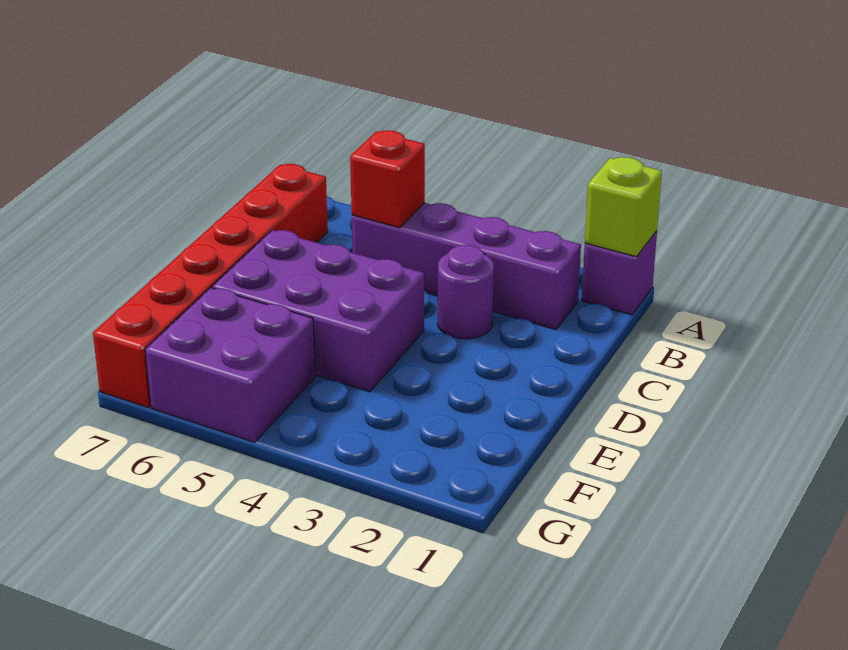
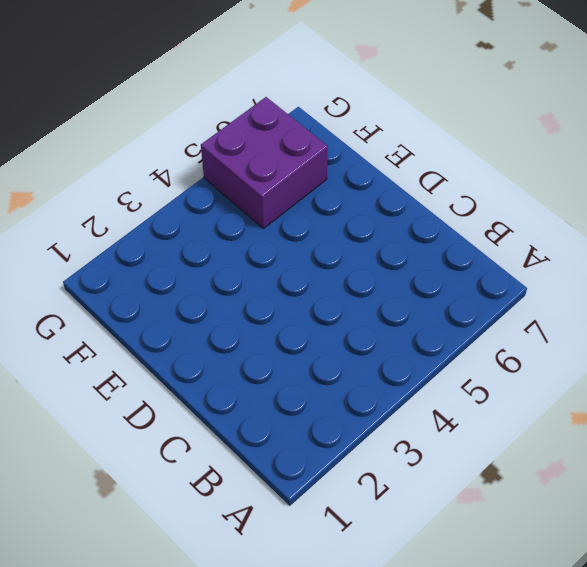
none -> purple 1x1 brick [582,231,657,315]
none -> purple 1x4 brick [352,203,581,330]

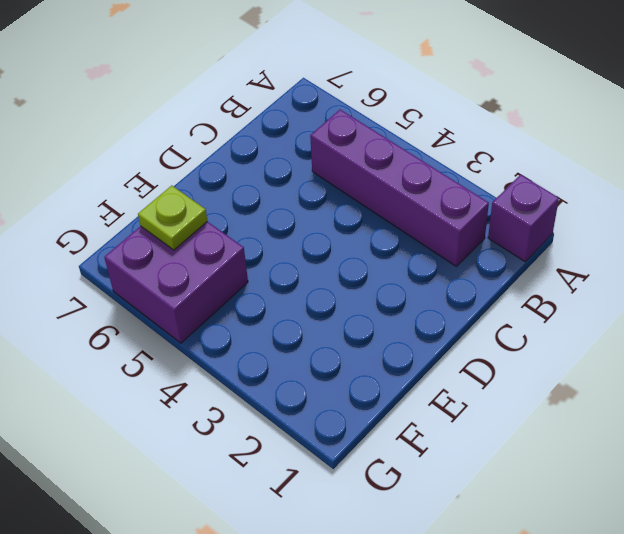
lime 1x1 plate [138,185,207,250] -> none
none -> red 1x6 brick [93,164,328,408]
none -> purple 1x1 round brick [438,245,494,339]

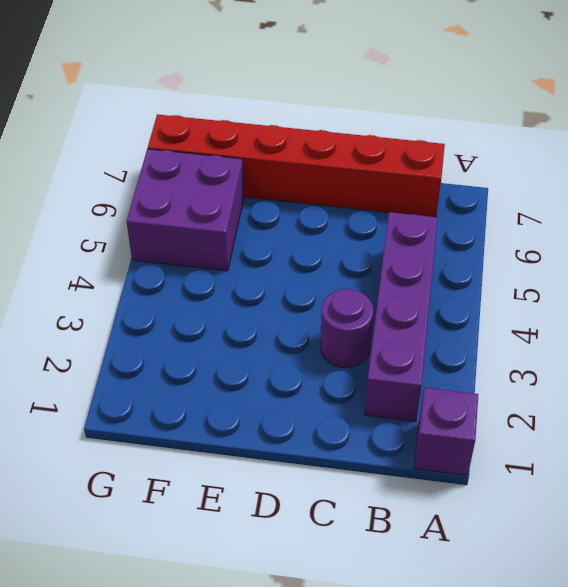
none -> purple 2x3 brick [212,230,424,392]
none -> lime 1x1 brick [585,157,662,257]

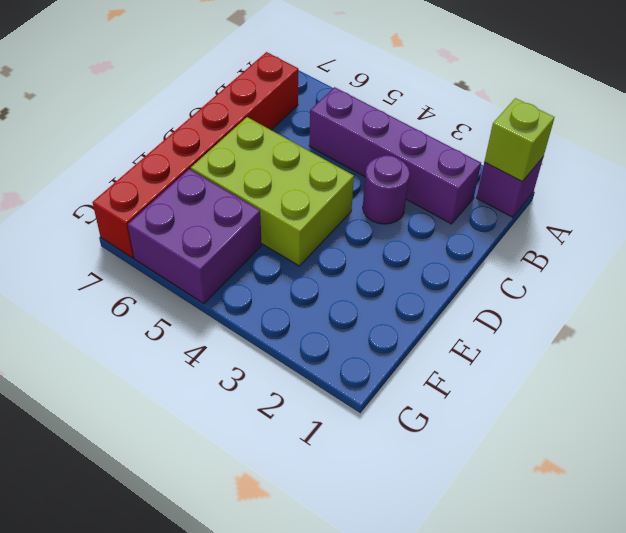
lime 2x3 brick [191,117,354,266] -> purple 2x3 brick [212,230,424,392]
none -> red 1x1 brick [350,130,425,228]

